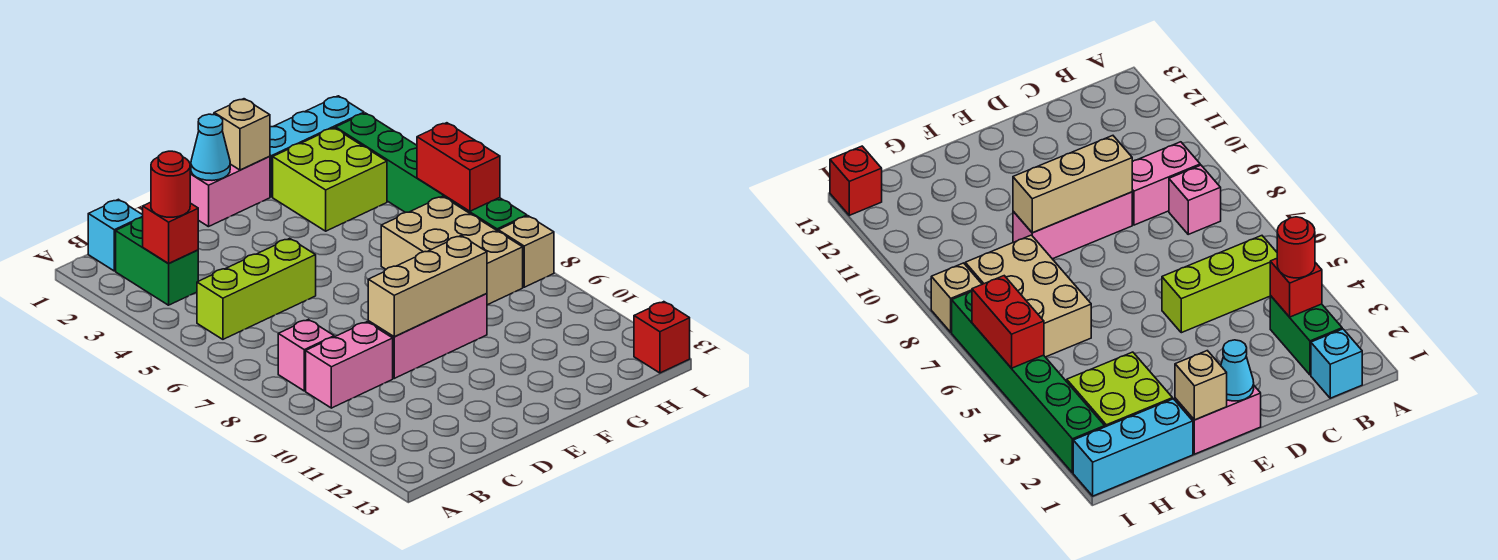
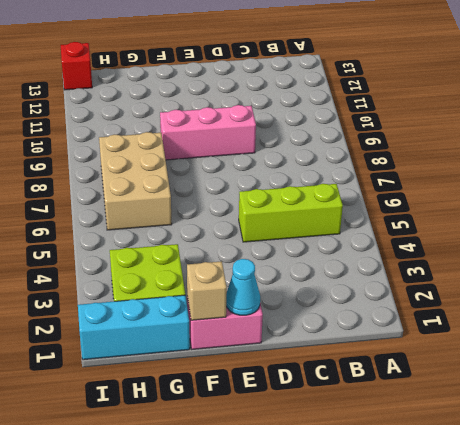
none -> cyan 1x1 brick [88,199,143,271]
none -> green 1x2 brick [116,218,198,305]
none -> pink 1x1 brick [278,319,334,391]

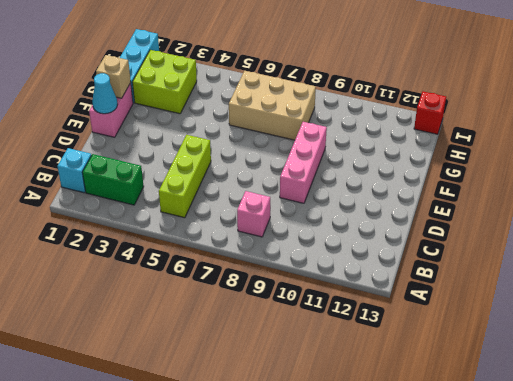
none -> pink 1x2 brick [306,322,393,408]
none -> green 1x6 brick [336,113,527,231]
none -> tan 1x1 brick [498,216,554,287]

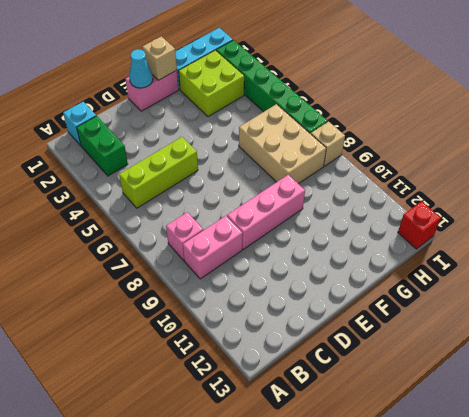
none -> red 1x1 brick [143,202,198,264]
none -> tan 1x3 brick [368,236,487,337]
none -> red 1x2 brick [417,123,500,211]

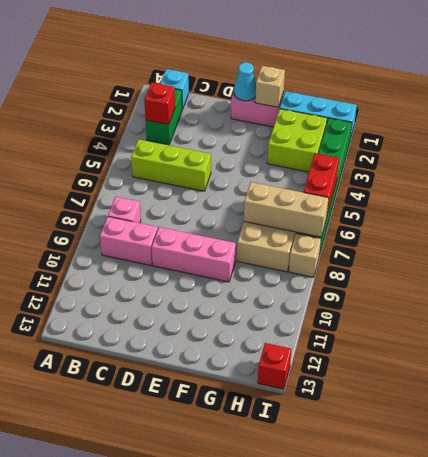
tan 1x3 brick [244,182,329,237] -> tan 1x3 brick moved to [368,236,487,337]
none -> red 1x1 round brick [151,151,190,217]

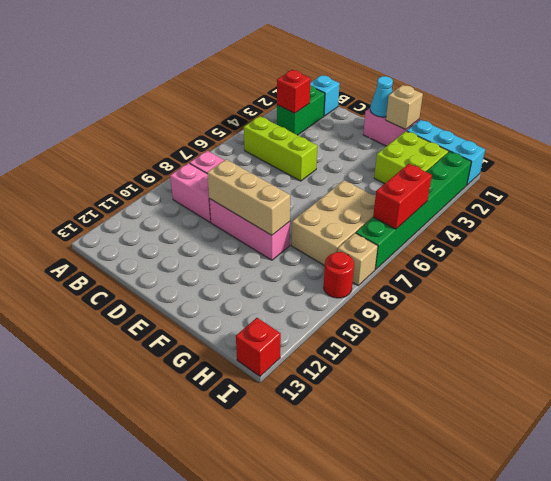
red 1x1 round brick [324,252,354,298] -> red 1x1 round brick moved to [151,151,190,217]

